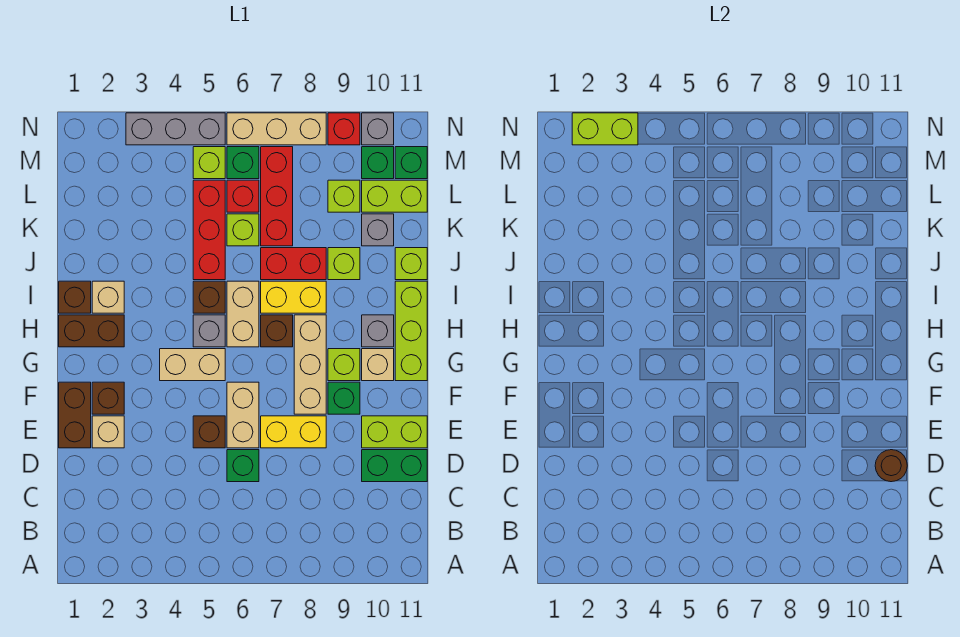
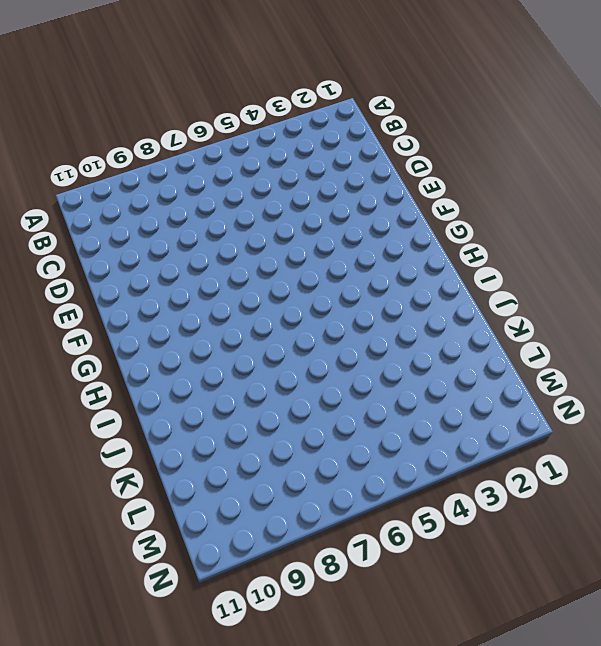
none -> green 1x1 brick [227,450,259,482]
none -> green 1x2 brick [362,450,427,482]
none -> brown 1x2 brick [59,382,91,448]
none -> tan 1x1 brick [92,416,124,448]

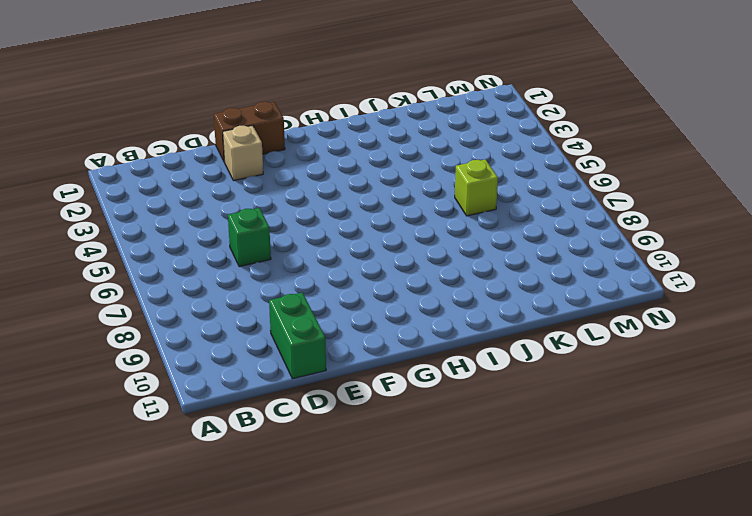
none -> brown 1x1 brick [193,416,225,448]
none -> tan 1x2 brick [227,382,259,448]
none -> yellow 1x2 brick [261,416,326,448]
none -> lime 1x2 brick [362,416,427,448]

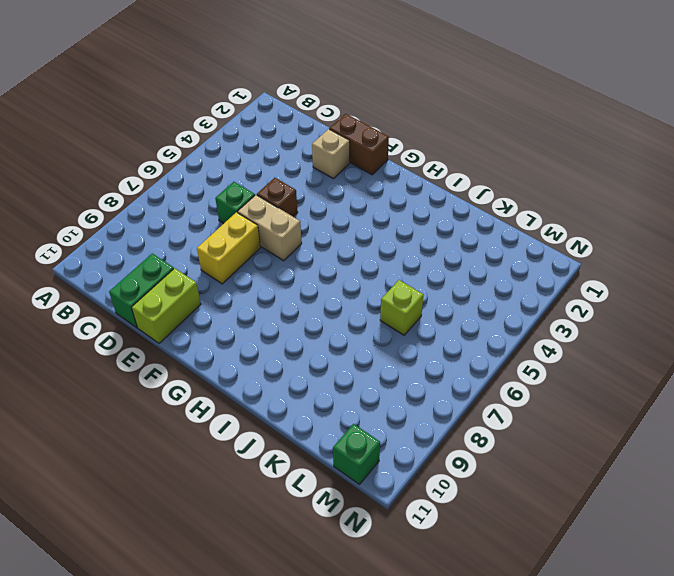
none -> brown 1x1 brick [92,382,124,414]
none -> tan 1x3 brick [294,315,326,414]
none -> green 1x1 brick [328,382,360,414]
none -> tan 1x2 brick [160,349,225,381]

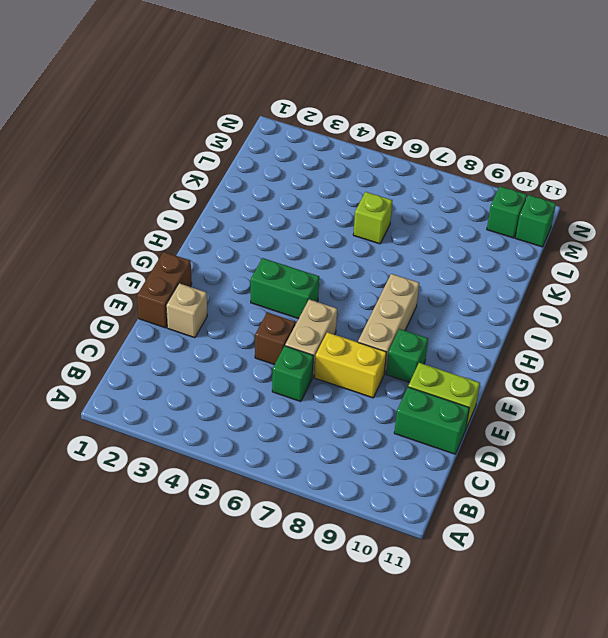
green 1x2 brick [251,258,319,319] -> tan 1x2 brick [160,349,225,381]
none -> brown 1x1 brick [92,382,124,414]
none -> lime 1x1 brick [328,349,360,381]
none -> tan 1x1 brick [362,349,394,381]
none -> lime 1x3 brick [395,281,427,381]

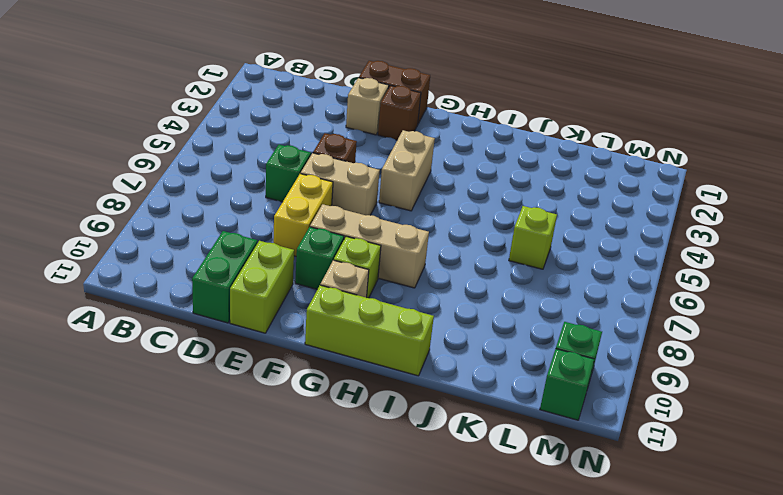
none -> brown 1x2 brick [59,315,124,347]
none -> grey 1x1 brick [193,315,225,347]
none -> tan 1x2 brick [227,281,259,347]
none -> brown 1x1 brick [261,315,293,347]

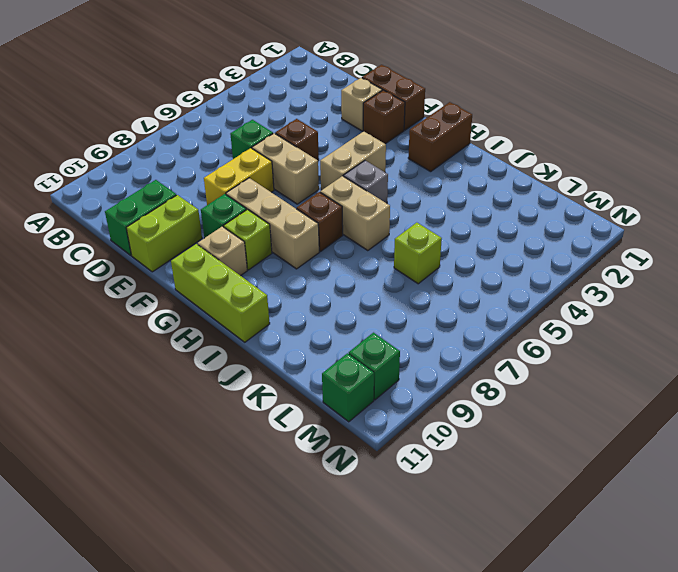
none -> grey 1x1 brick [362,315,394,347]
none -> brown 1x1 brick [59,281,91,313]
none -> tan 1x1 brick [92,281,124,313]
none -> brown 1x1 brick [193,281,225,313]

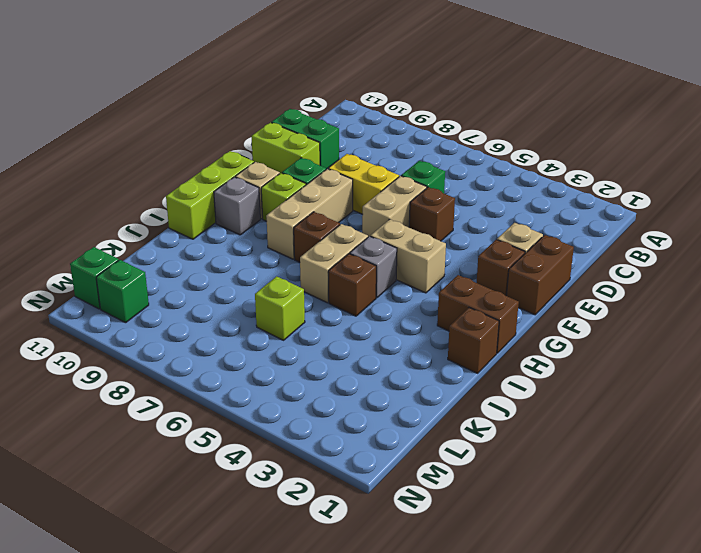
none -> tan 1x1 brick [92,281,124,313]
none -> yellow 1x2 brick [261,281,326,313]
none -> red 1x3 brick [193,180,225,280]
none -> red 1x2 brick [261,248,326,280]

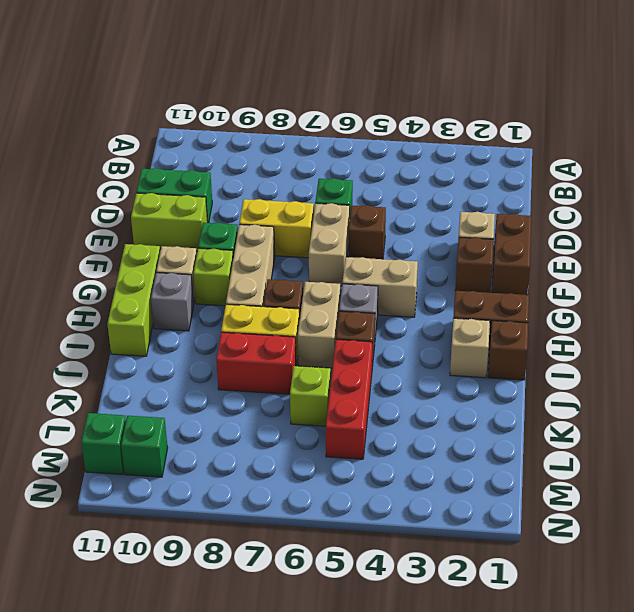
none -> lime 1x1 brick [328,248,360,280]
none -> lime 1x1 brick [395,248,427,280]
none -> red 1x3 brick [261,147,293,246]
none -> grey 1x1 brick [362,214,394,246]

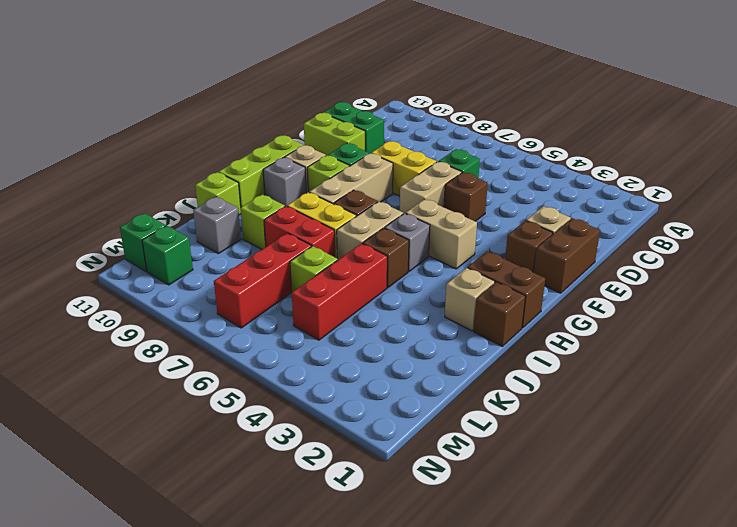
none -> red 1x1 brick [227,180,259,212]
none -> lime 1x1 brick [328,180,360,212]
none -> lime 1x2 brick [362,180,427,212]
none -> lime 1x1 brick [193,147,225,179]

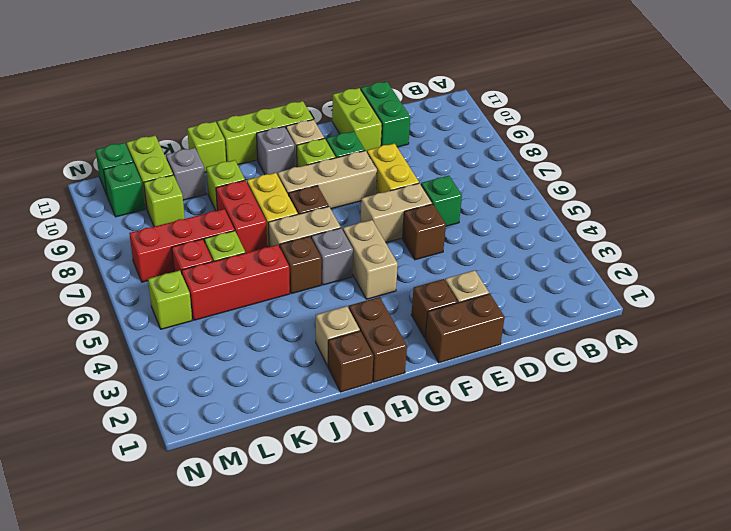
none -> green 1x1 brick [227,147,259,179]
none -> grey 1x3 brick [126,113,225,145]
none -> tan 1x3 brick [227,113,326,145]
none -> red 1x1 brick [328,113,360,145]

